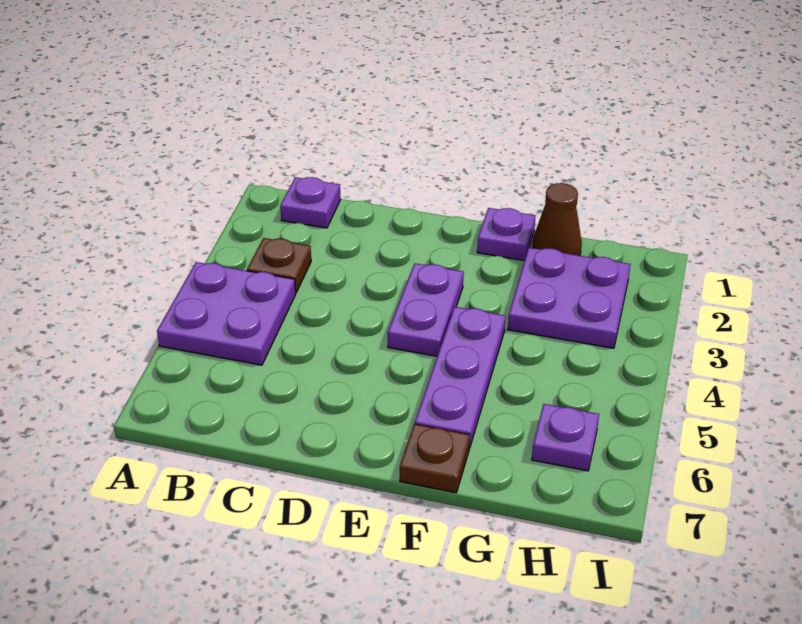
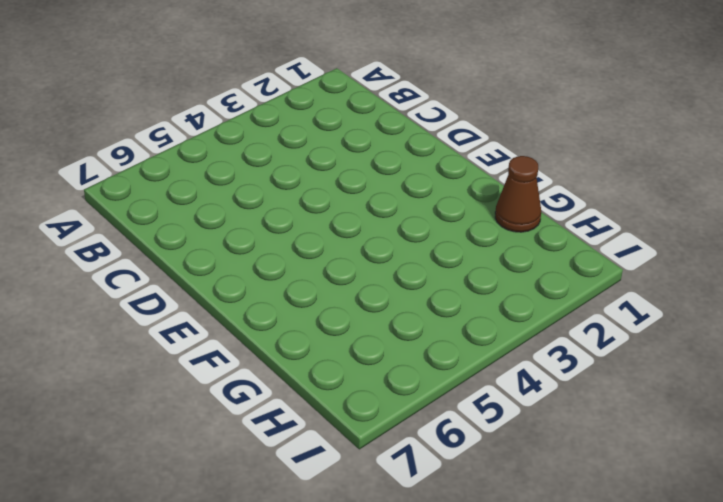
none -> purple 2x2 plate [157,262,296,365]
none -> purple 1x1 plate [280,177,341,228]

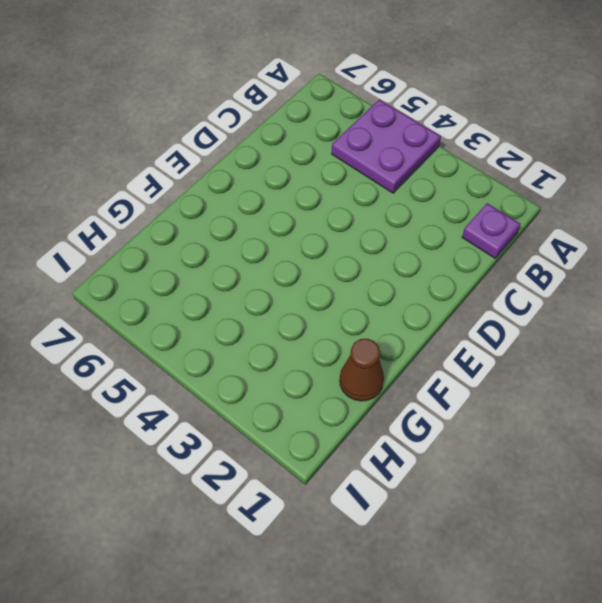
none -> brown 1x1 plate [247,238,311,293]
none -> purple 1x2 plate [388,263,464,356]

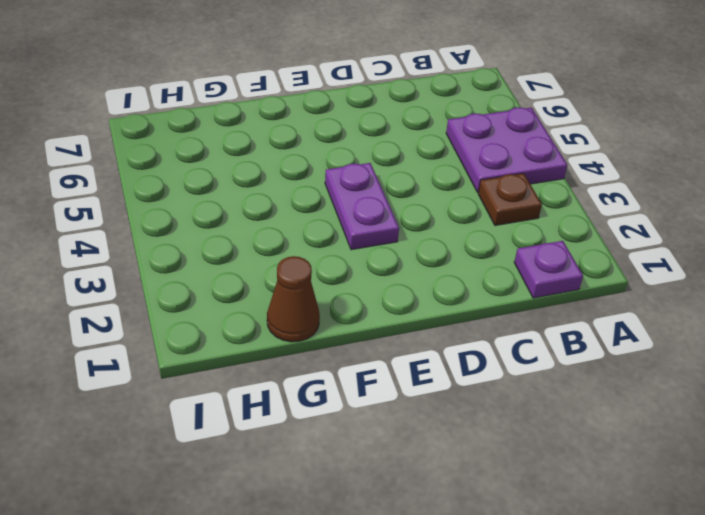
none -> purple 1x1 plate [477,208,535,261]
none -> purple 1x3 plate [415,307,506,448]

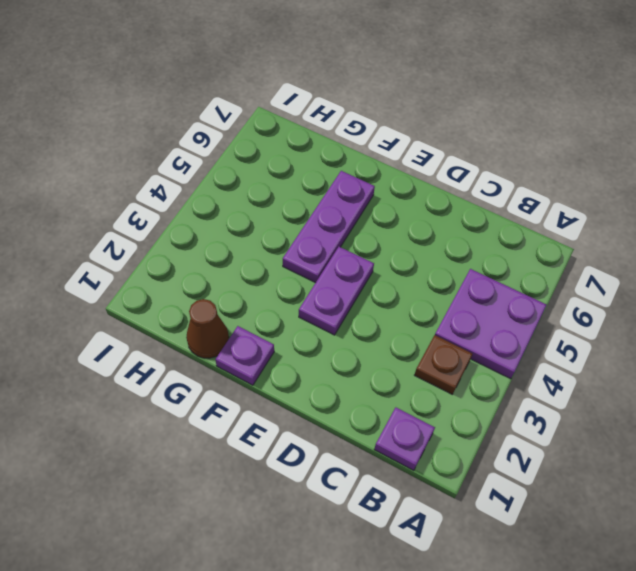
none -> brown 1x1 plate [400,424,470,493]
none -> purple 2x2 plate [508,247,631,348]

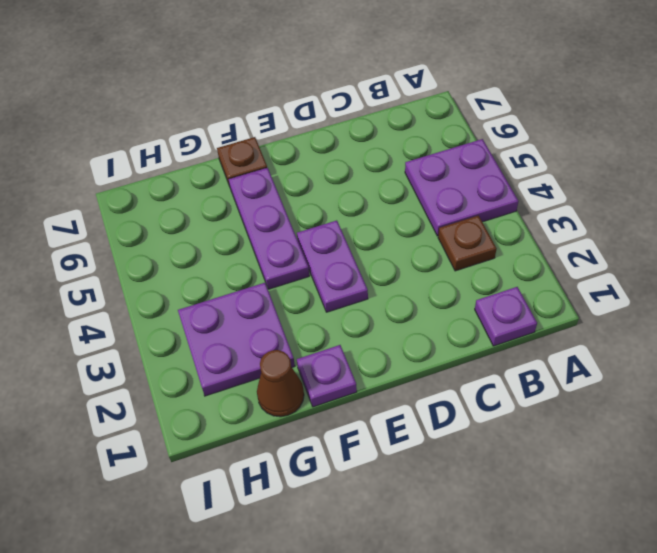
none -> purple 1x1 plate [532,404,599,471]

